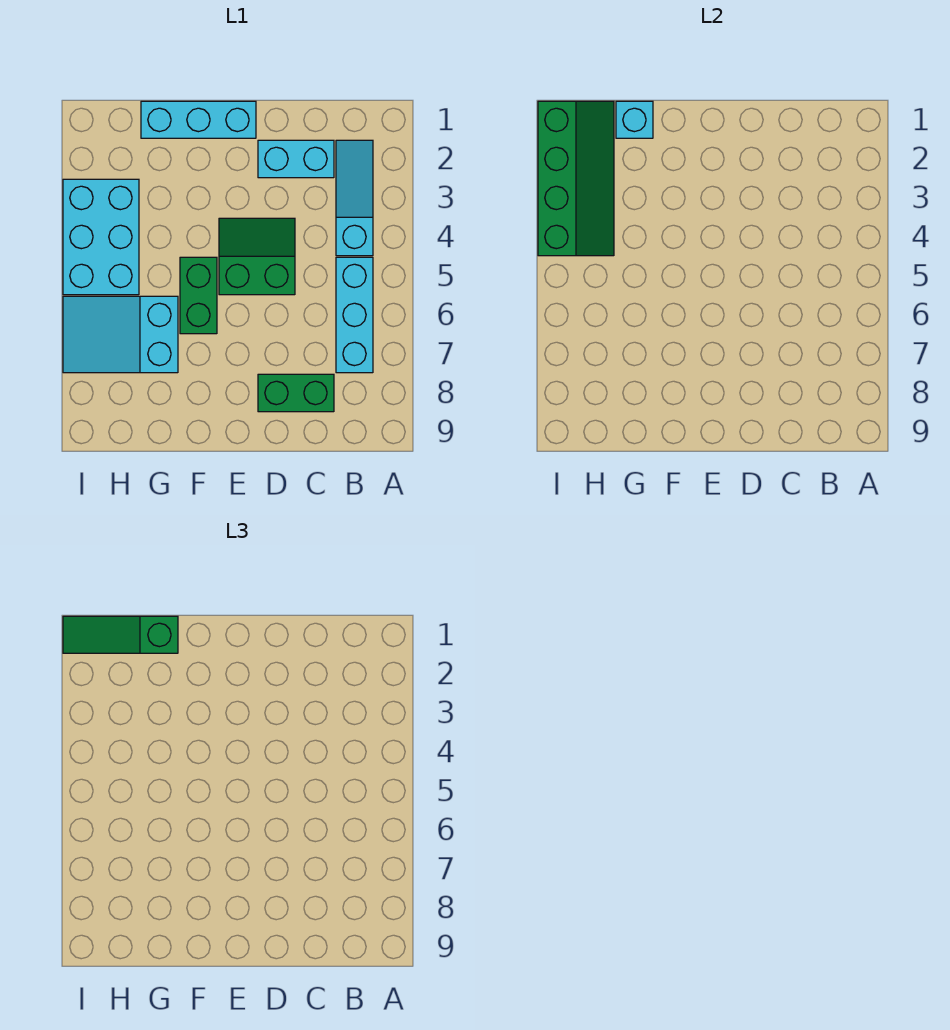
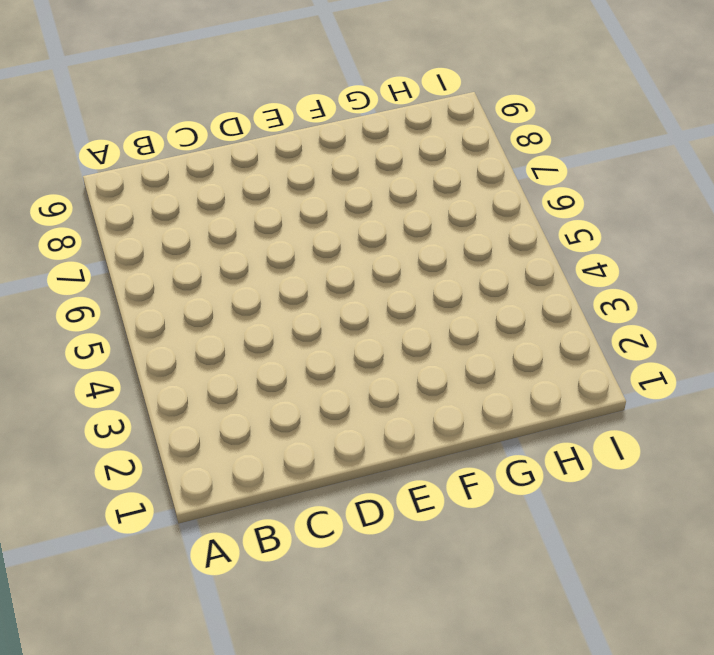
none -> cyan 1x3 slope [336,140,373,256]
none -> cyan 1x3 brick [336,257,373,373]
none -> cyan 1x2 brick [258,140,334,178]

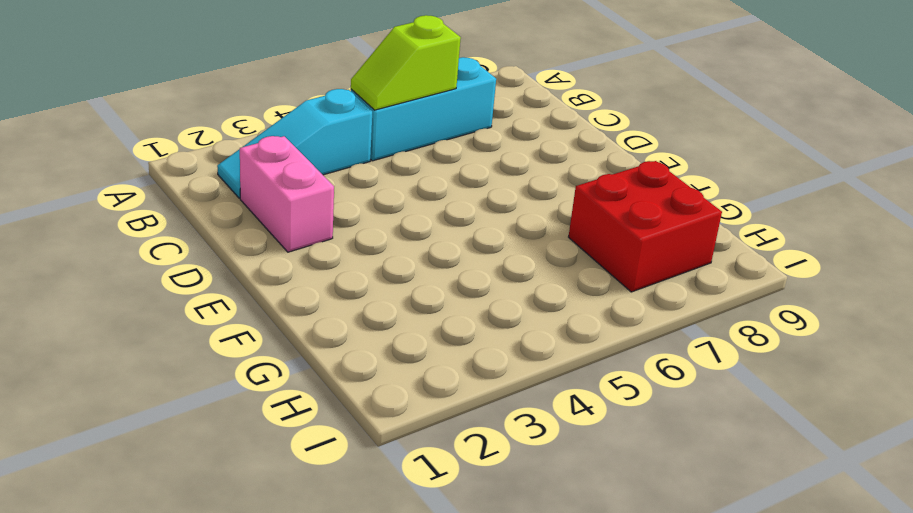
lime 1x2 slope [351,15,461,110] -> none
pink 1x2 brick [240,136,334,252] -> cyan 1x2 brick [258,140,334,178]
red 2x2 brick [569,161,722,292] -> cyan 2x3 slope [63,296,178,373]
none -> green 1x2 brick [258,374,334,412]
none -> green 2x2 slope [219,218,295,295]
none -> cyan 1x3 brick [141,101,256,138]

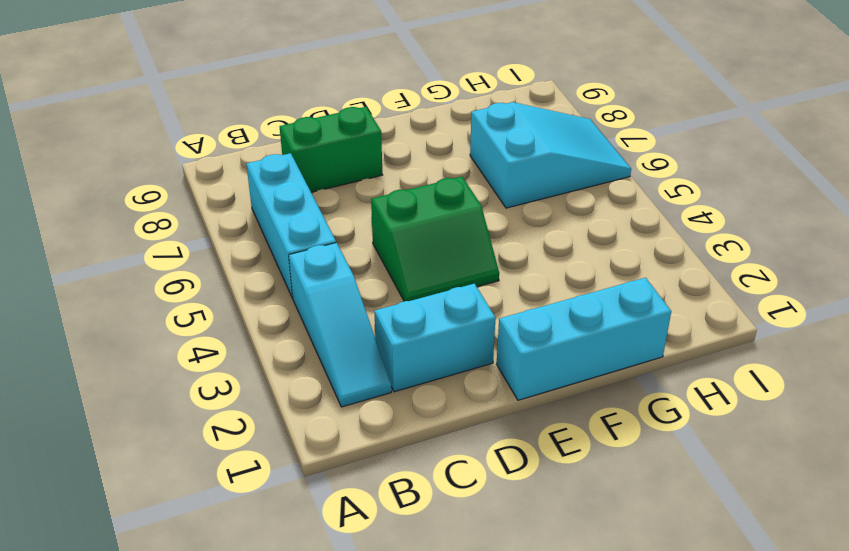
none -> green 1x2 brick [180,257,217,334]
none -> cyan 2x3 brick [63,179,139,295]
none -> cyan 1x1 brick [616,101,653,138]

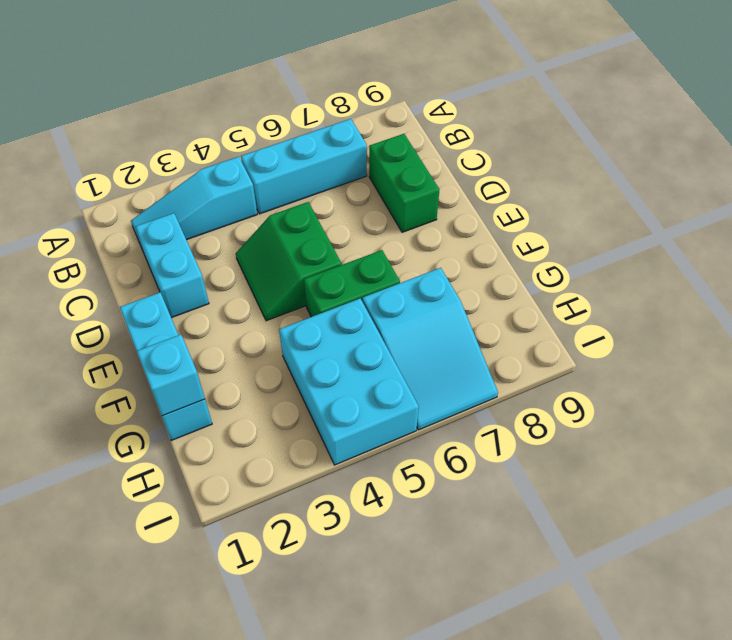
cyan 2x3 brick [279,299,419,465] -> cyan 2x3 brick turned to [63,179,139,295]
none -> green 2x4 slope [538,101,614,256]
none -> green 1x3 slope [63,616,178,653]

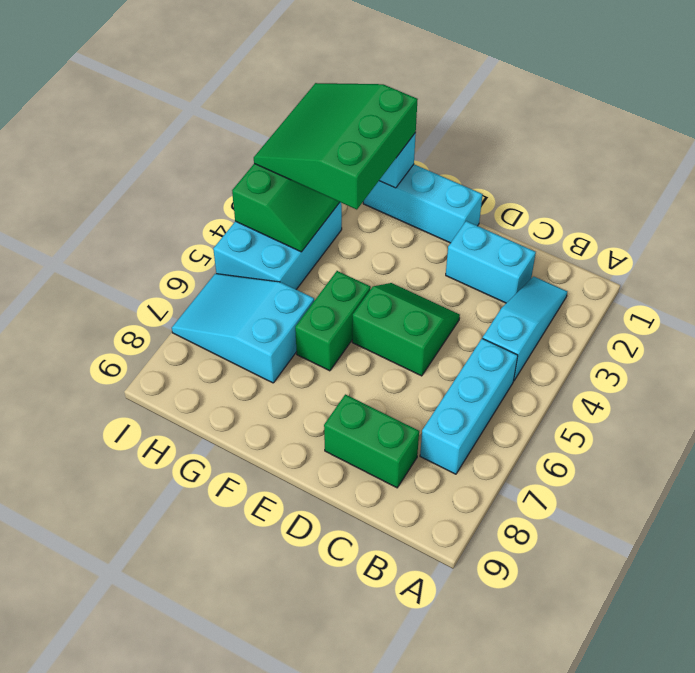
green 3x3 slope [254,83,418,210] -> green 1x3 slope [63,616,178,653]

